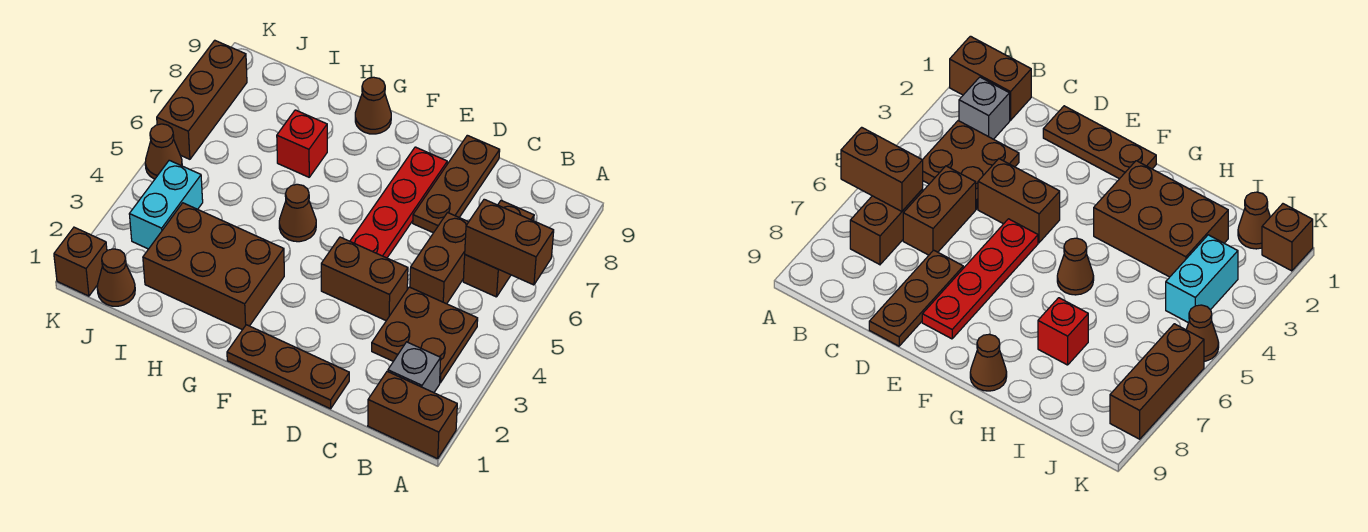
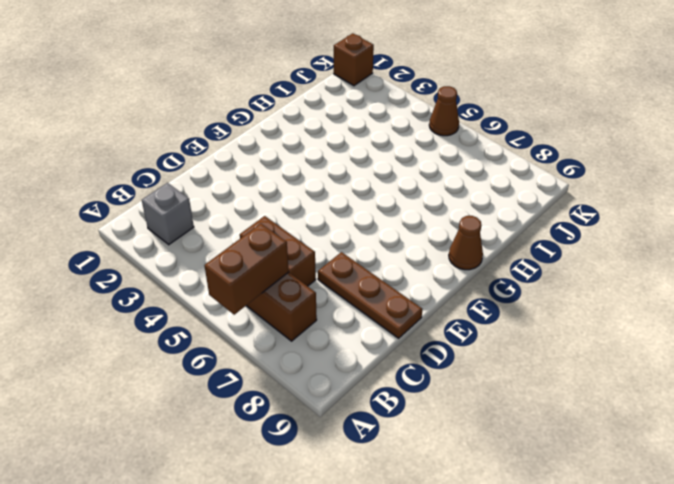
none -> brown 1x2 brick [368,371,457,459]
none -> brown 2x2 plate [372,287,478,383]
none -> brown 1x3 plate [227,325,349,409]

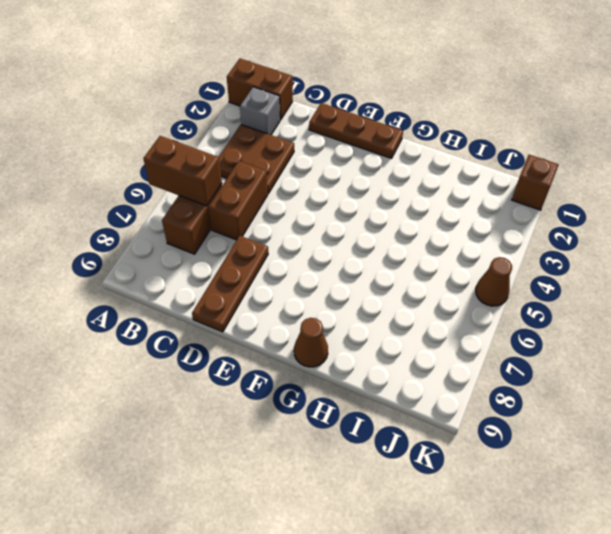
none -> brown 1x2 brick [321,237,408,321]
none -> red 1x4 plate [350,147,447,258]
none -> brown 2x3 brick [143,203,284,330]

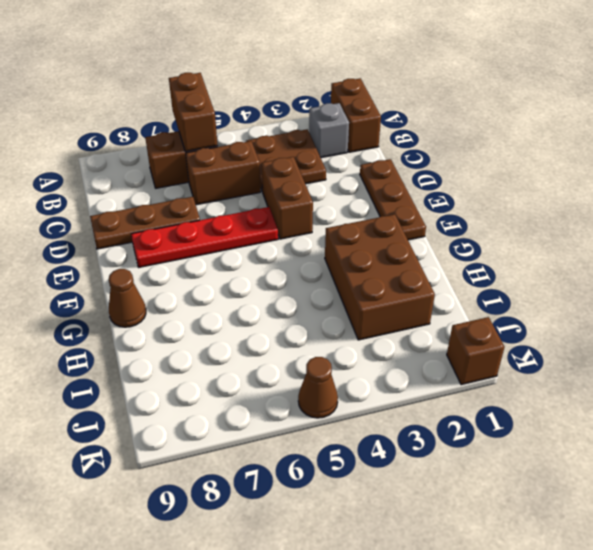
none -> brown 1x1 cone [279,184,316,242]
none -> red 1x1 brick [277,110,327,177]
none -> brown 1x1 cone [97,249,135,306]

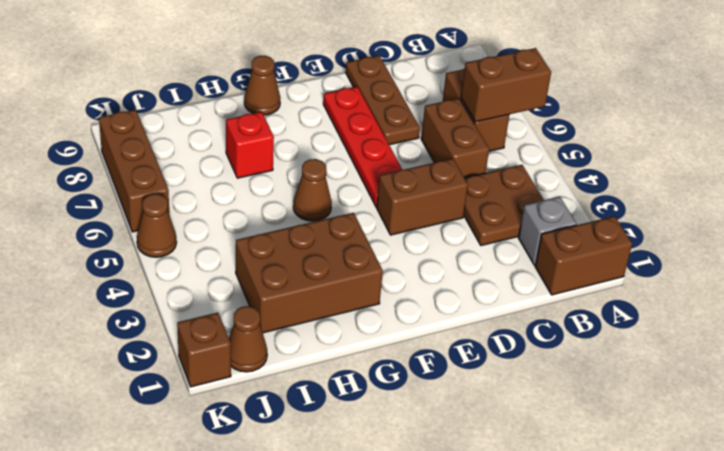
none -> brown 1x3 plate [227,325,349,409]
none -> cyan 1x2 brick [129,160,203,249]

